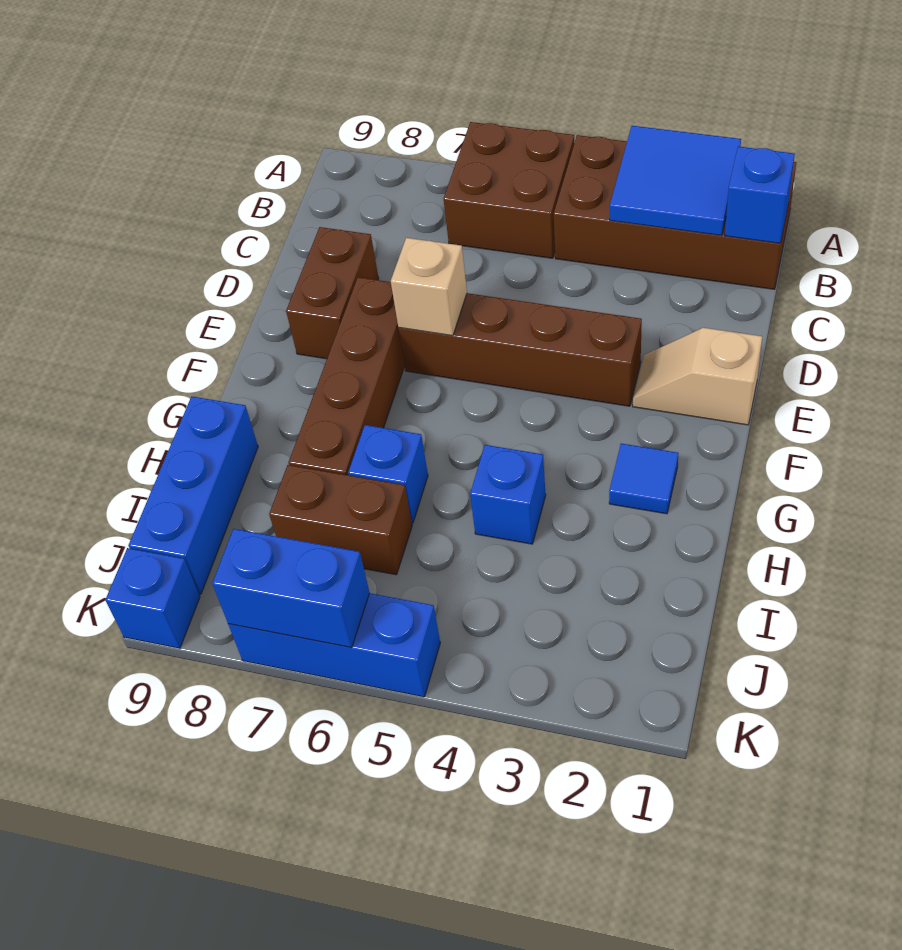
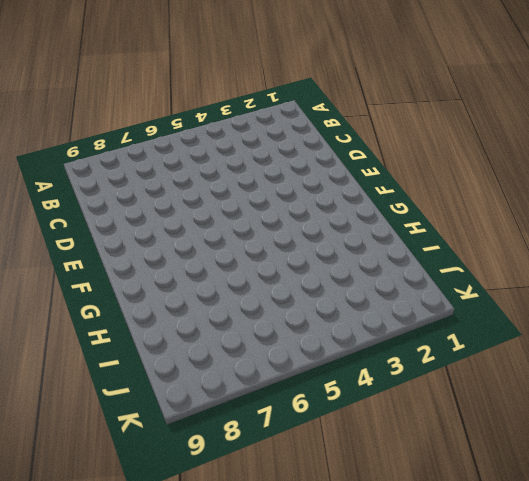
none -> brown 2x4 brick [554,135,796,289]
none -> brown 2x2 brick [444,122,574,258]
none -> brown 1x2 brick [286,227,379,359]

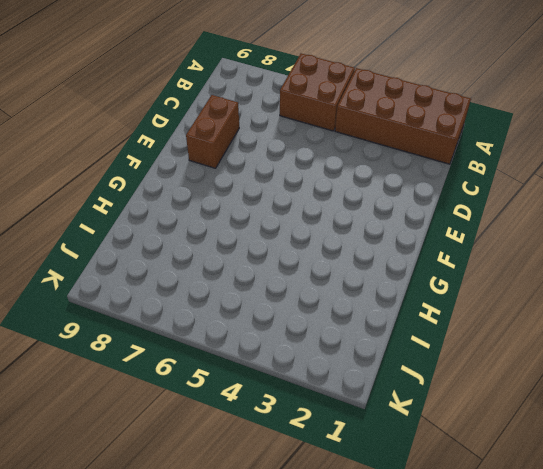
none -> tan 1x2 slope [633,328,762,425]
none -> brown 1x4 brick [399,293,642,406]
none -> brown 1x4 brick [288,277,405,475]

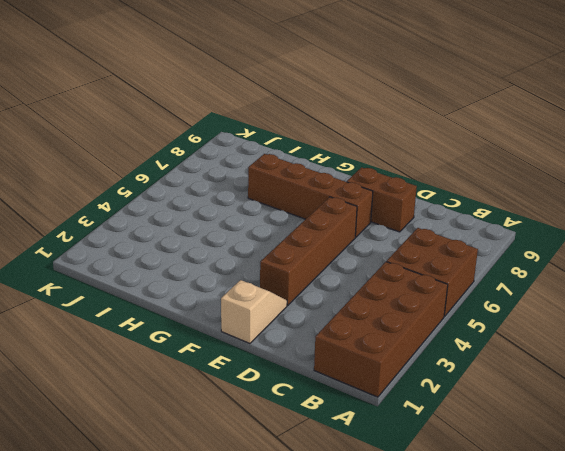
none -> blue 1x1 tile [609,443,678,514]
none -> blue 1x1 brick [470,445,546,544]
none -> blue 1x1 brick [348,425,428,523]

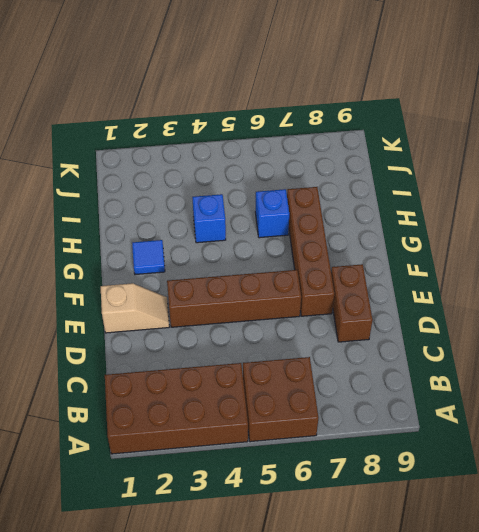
none -> blue 1x3 brick [128,396,258,594]
none -> brown 1x2 brick [269,465,412,575]
none -> blue 1x3 brick [228,593,440,697]

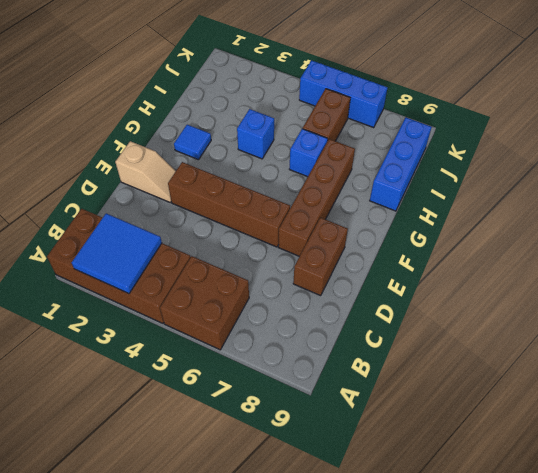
brown 1x2 brick [303,89,350,141] -> brown 1x2 brick turned to [269,465,412,575]
none -> blue 1x1 brick [105,548,200,648]
none -> blue 1x1 brick [725,147,795,243]
none -> tan 1x1 brick [391,238,467,336]

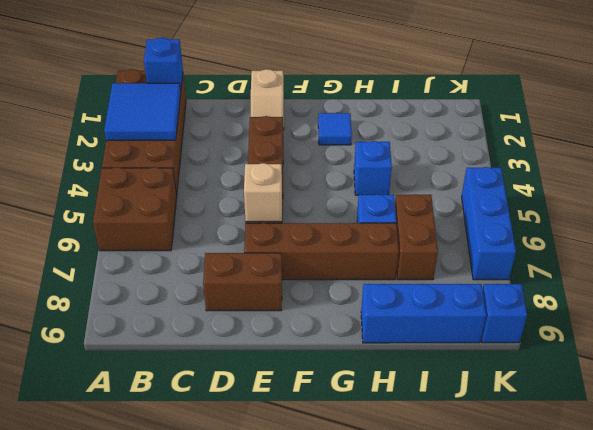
none -> blue 1x2 brick [212,529,370,648]

